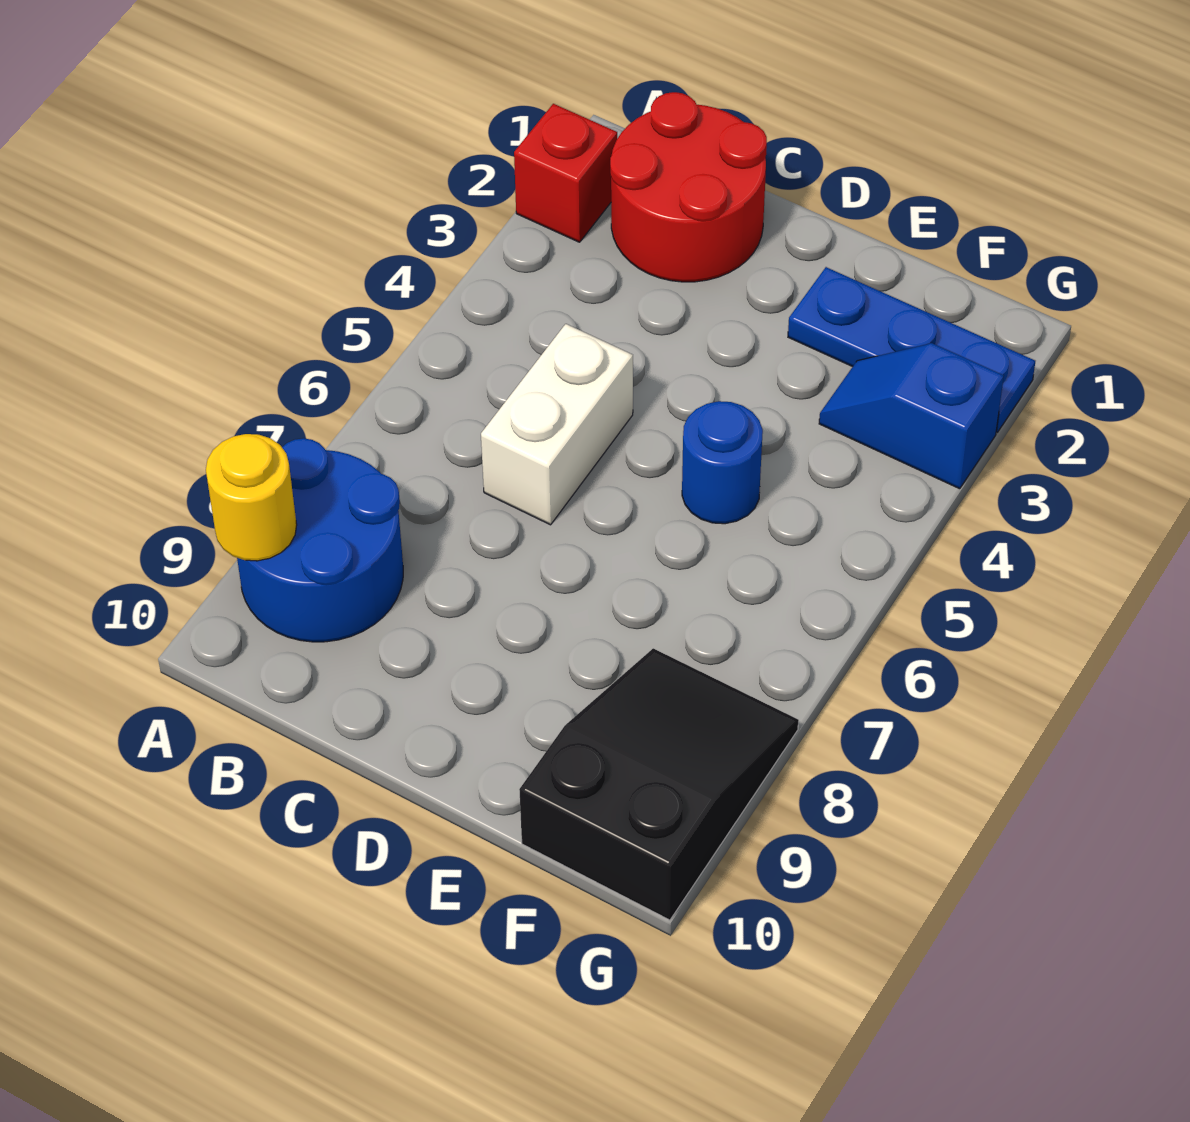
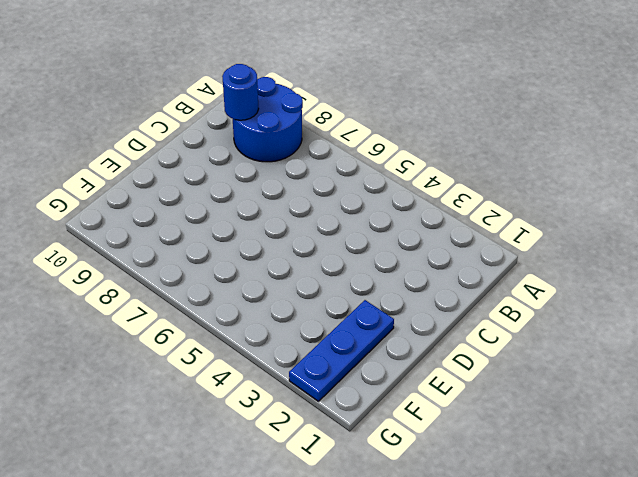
blue 1x1 round brick [222,64,259,120] -> blue 1x1 round brick moved to [682,401,763,524]
none -> red 1x1 brick [514,104,617,242]
none -> red 2x2 round brick [610,92,767,282]

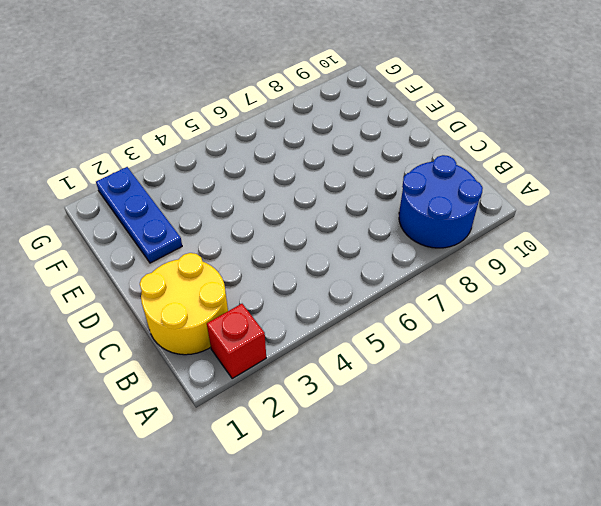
yellow 2x2 round brick [140,253,228,355] -> red 2x2 round brick [610,92,767,282]
none -> white 1x2 brick [481,324,633,525]
none -> blue 1x1 round brick [682,401,763,524]

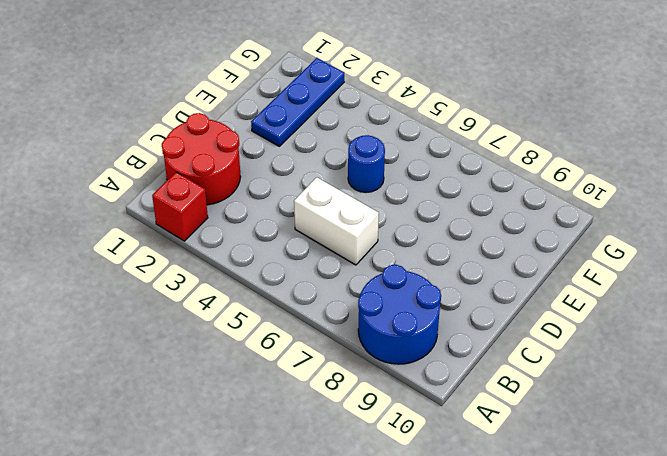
none -> blue 1x2 slope [819,343,1004,489]
none -> black 2x3 slope [519,648,799,920]

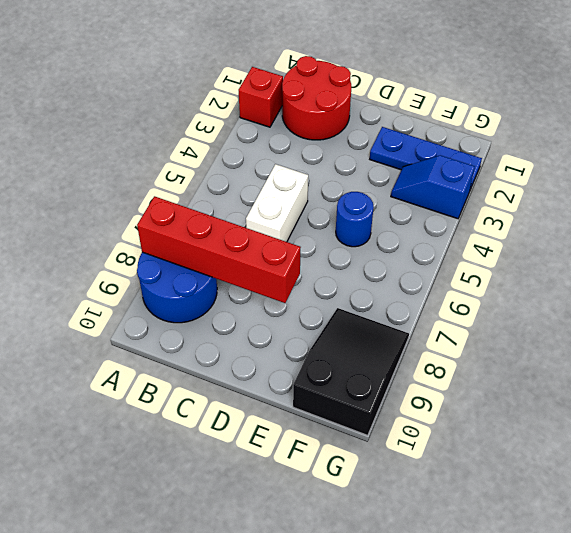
red 1x4 brick [137,196,301,303] -> none
none -> yellow 1x1 round brick [206,434,297,561]

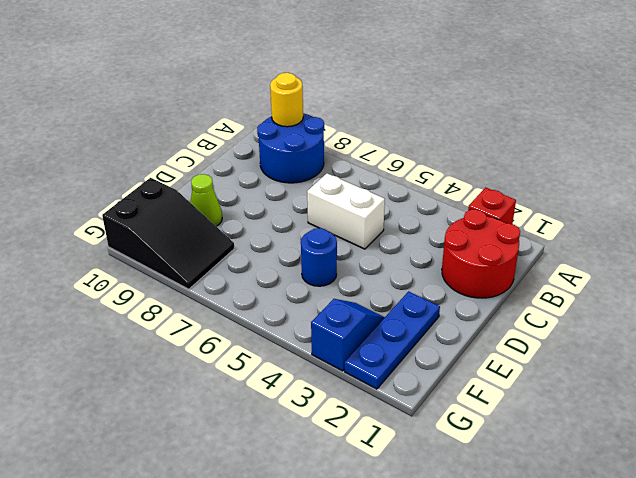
lime 1x1 cone [190,174,222,226] -> none

